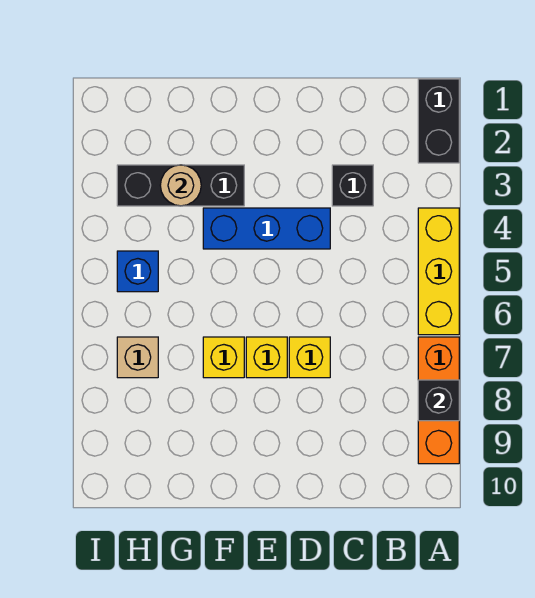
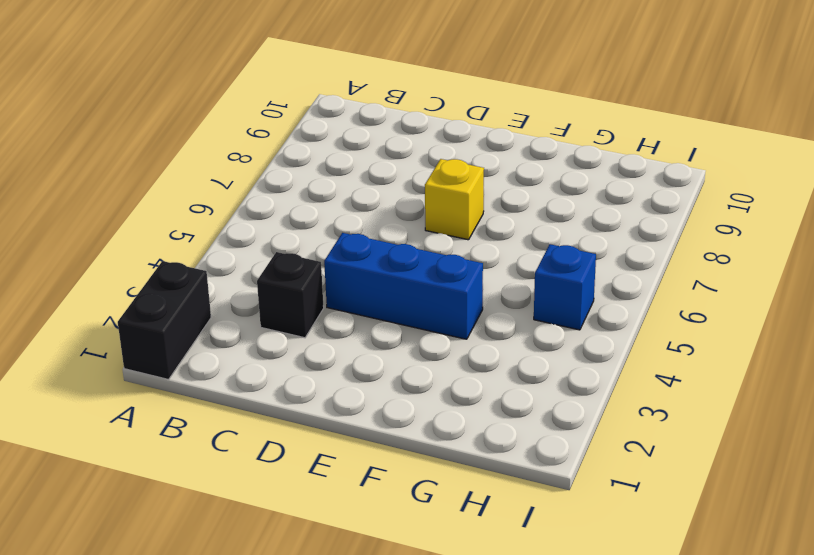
none -> yellow 1x3 brick [418,208,459,335]
none -> orange 1x3 brick [418,337,459,464]
none -> yellow 1x1 brick [289,337,330,378]

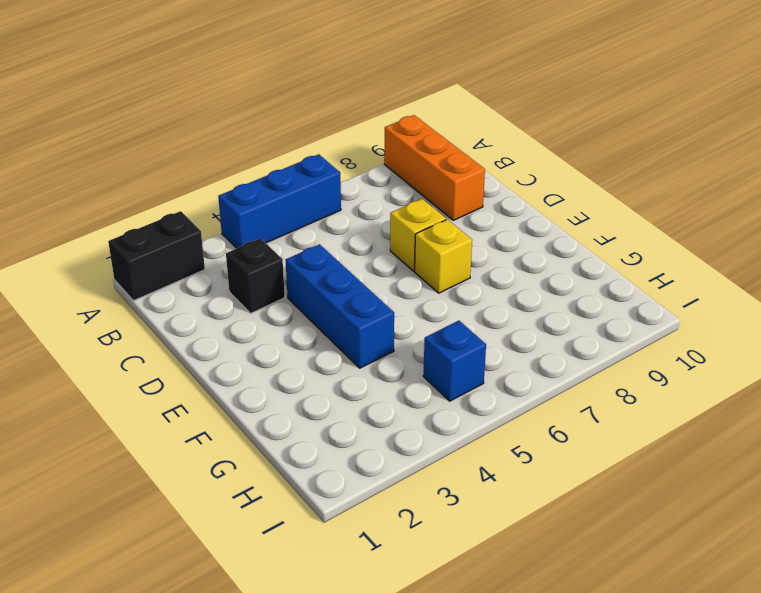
blue 1x3 brick [218,154,341,248] -> yellow 1x3 brick [418,208,459,335]
orange 1x3 brick [384,115,485,220] -> orange 1x3 brick turned to [418,337,459,464]
none -> black 1x3 brick [117,165,244,206]
none -> yellow 1x1 brick [203,337,244,378]
none -> tan 1x1 brick [117,337,158,378]

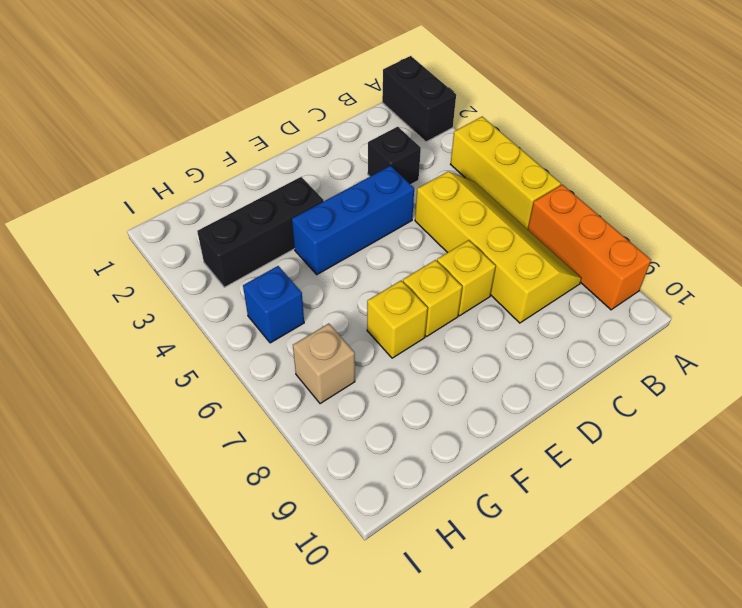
yellow 2x4 slope [415,172,581,323] -> none
none -> black 1x1 brick [418,380,459,421]
none -> tan 1x1 round brick [160,165,201,206]

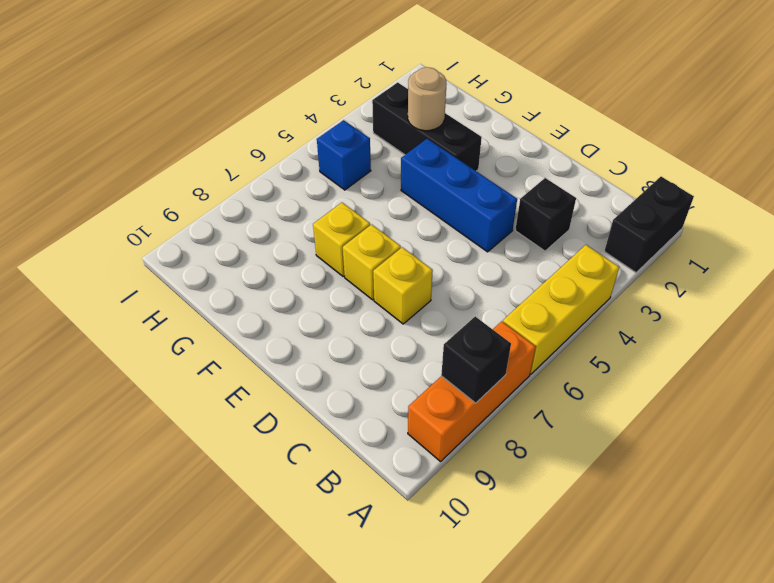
none -> tan 1x1 brick [117,337,158,378]

